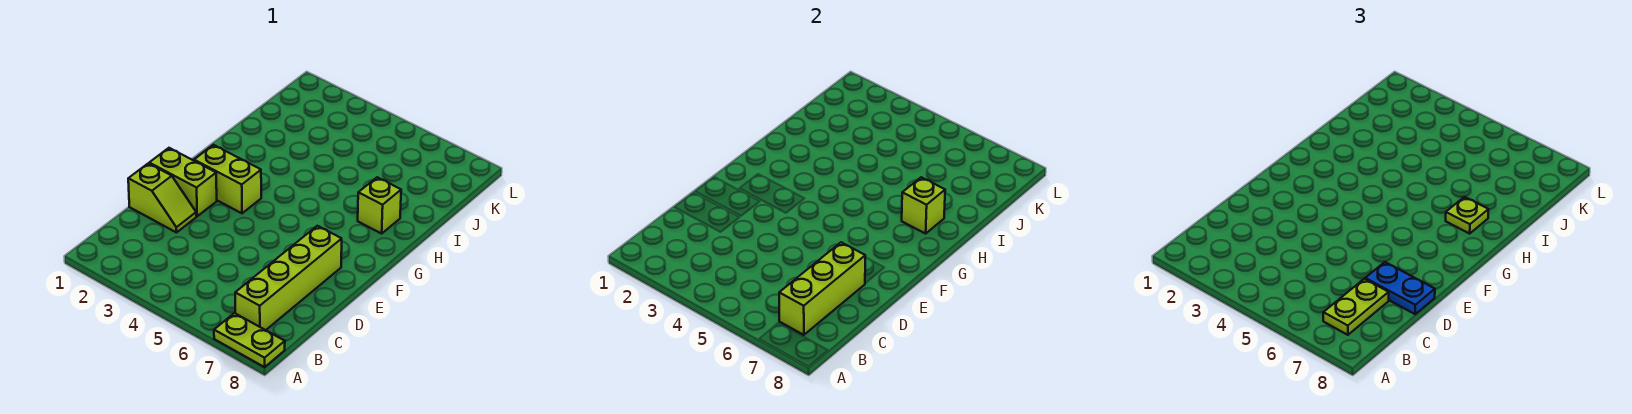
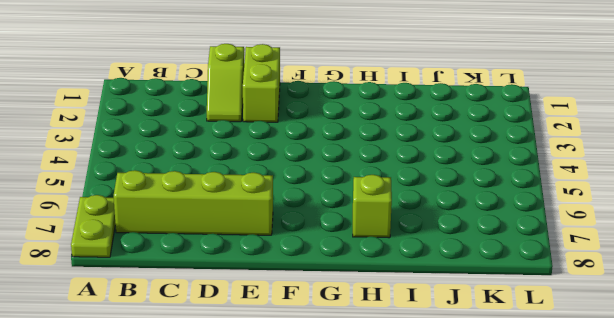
none -> lime 1x2 brick [194,145,261,213]
none -> lime 1x3 brick [779,242,865,335]

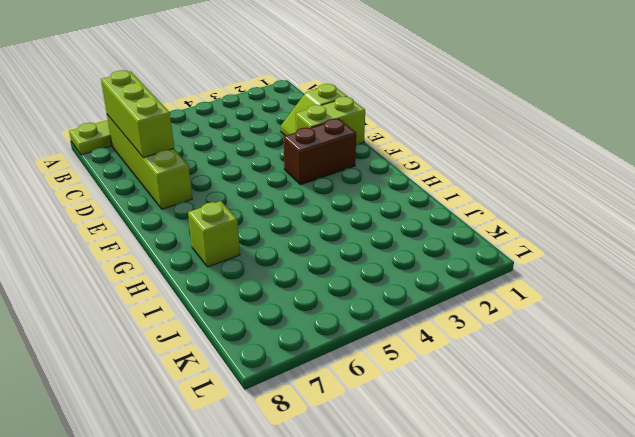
brown 1x2 brick [284,119,356,185] -> lime 1x2 brick [194,145,261,213]
none -> lime 1x1 brick [902,177,945,234]
none -> lime 1x2 plate [1323,279,1389,335]

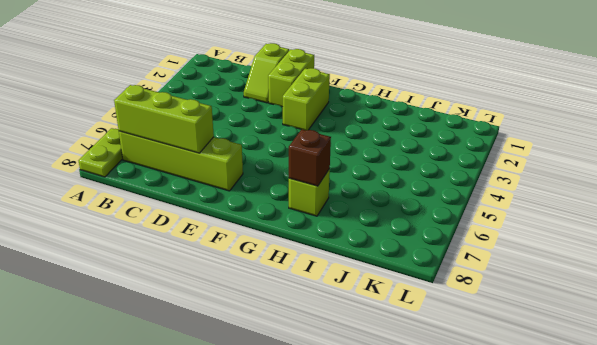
brown 1x1 brick [289,129,331,186] -> lime 1x1 brick [902,177,945,234]
none -> lime 1x2 plate [1323,279,1389,335]
none -> blue 1x2 plate [1365,262,1435,314]

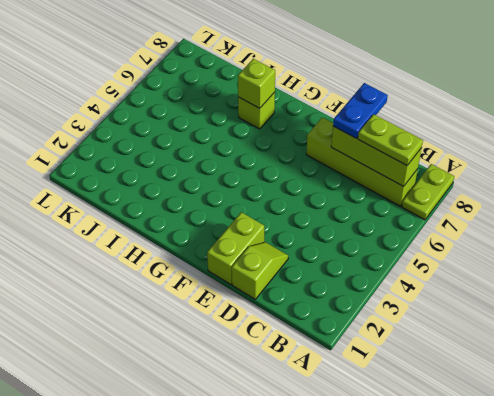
none -> lime 1x2 brick [194,145,261,213]
none -> lime 1x1 plate [1446,197,1489,234]

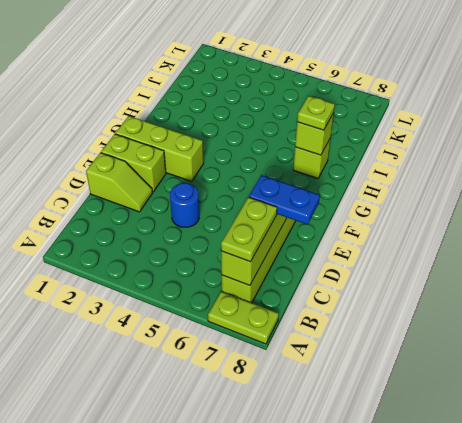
blue 1x1 round brick [170,183,199,227] -> none
lime 1x3 brick [115,116,204,182] -> lime 1x2 brick [194,145,261,213]

